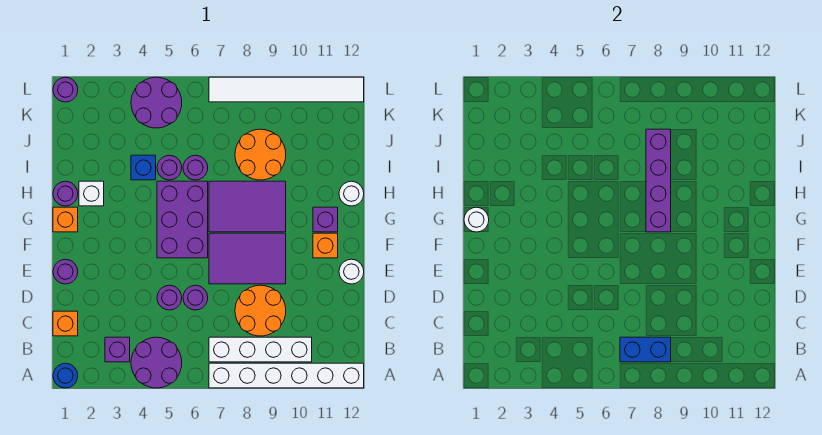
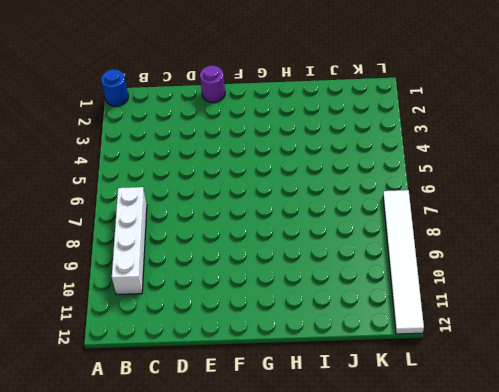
none -> purple 2x2 round brick [131,337,182,388]
none -> white 1x6 brick [209,363,364,388]
none -> purple 1x1 brick [105,337,130,362]
none -> orange 1x1 brick [53,311,78,336]

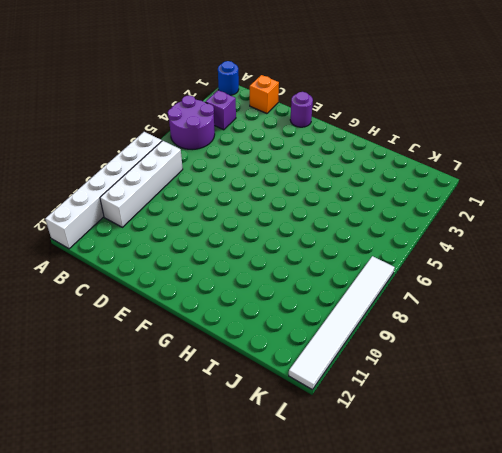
none -> orange 2x2 round brick [235,285,286,336]
none -> purple 1x1 round brick [157,285,182,310]
none -> purple 1x1 round brick [183,285,208,310]
none -> purple 2x3 tile [209,233,286,284]

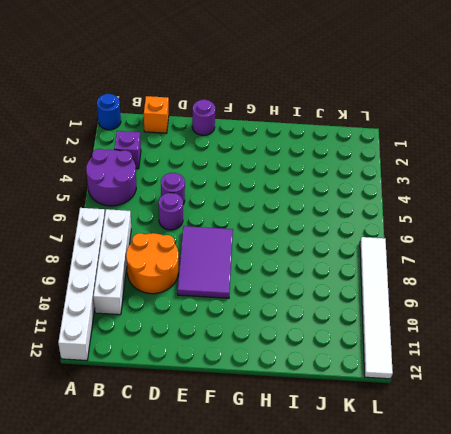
none -> white 1x1 round brick [339,259,364,284]
none -> purple 2x3 brick [157,181,208,258]
none -> orange 1x1 brick [313,233,338,258]
none -> orange 1x1 brick [53,207,78,232]

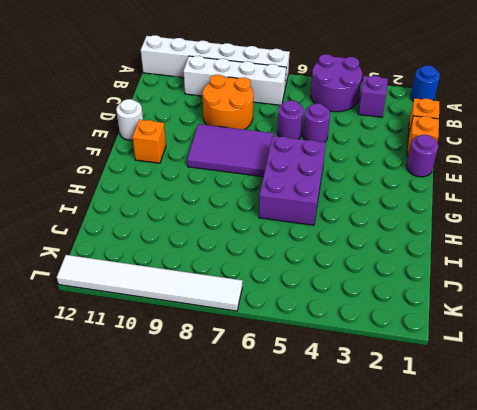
orange 1x1 brick [407,116,439,156] -> orange 1x1 brick moved to [53,207,78,232]
none -> purple 2x3 tile [209,181,286,232]
none -> purple 1x1 brick [313,207,338,232]
none -> purple 1x1 round brick [53,181,78,206]
none -> white 1x1 brick [79,181,104,206]

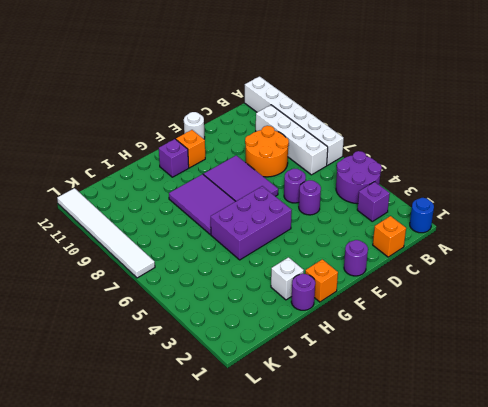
none -> white 1x1 round brick [339,181,364,206]
none -> blue 1x1 brick [131,155,156,180]
none -> purple 1x1 round brick [157,155,182,180]
none -> purple 1x1 round brick [183,155,208,180]

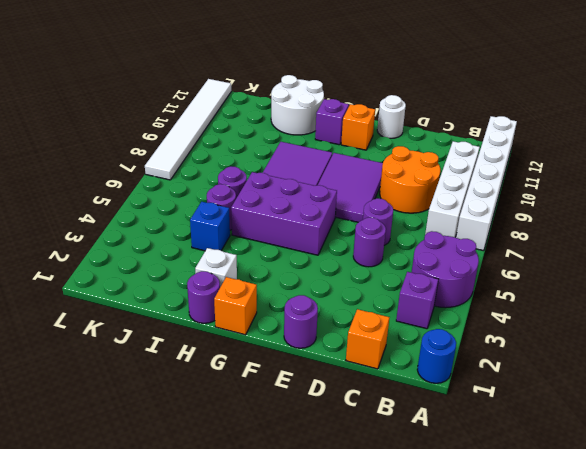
white 2x2 round brick [271,75,324,135] -> white 1x1 round brick [339,181,364,206]
none -> orange 2x2 round brick [235,129,286,180]
none -> purple 2x2 round brick [131,77,182,128]
none -> purple 1x1 round brick [53,77,78,102]
none -> blue 1x2 brick [620,337,671,362]

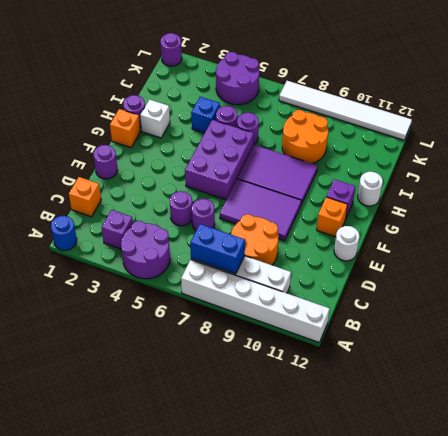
none -> white 1x1 round brick [464,207,489,232]
none -> purple 1x4 brick [646,129,671,232]

